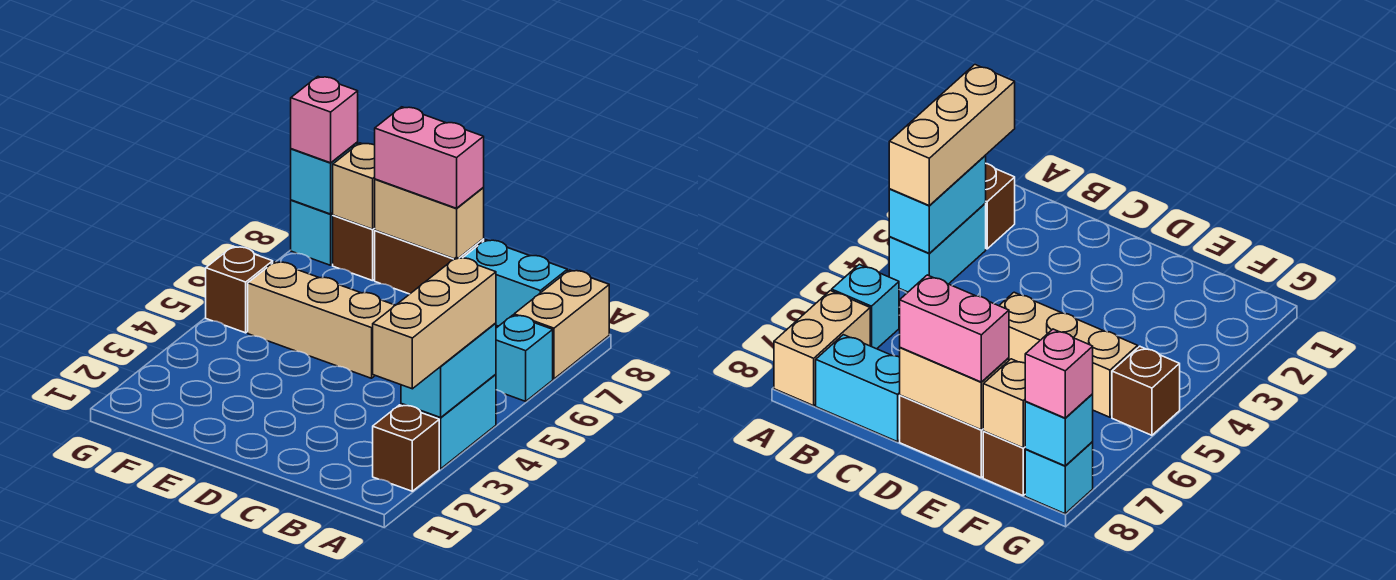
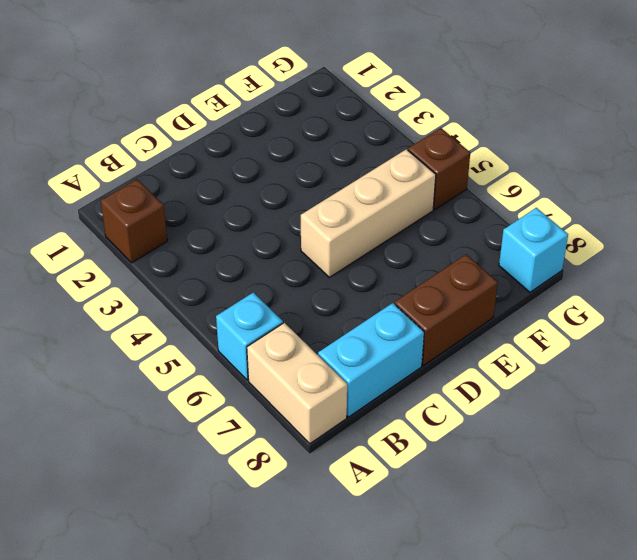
none -> cyan 1x2 brick [401,374,496,469]
none -> brown 1x1 brick [333,215,375,281]
none -> cyan 1x2 brick [401,323,496,417]

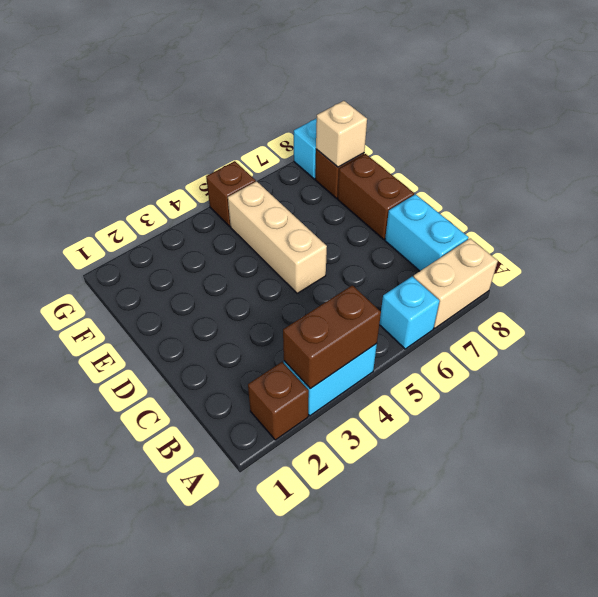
brown 1x2 brick [283,285,381,389] -> cyan 1x2 brick [401,323,496,417]
none -> tan 1x2 brick [375,179,484,259]
none -> cyan 1x1 brick [291,142,358,214]
none -> tan 1x3 brick [373,257,496,389]

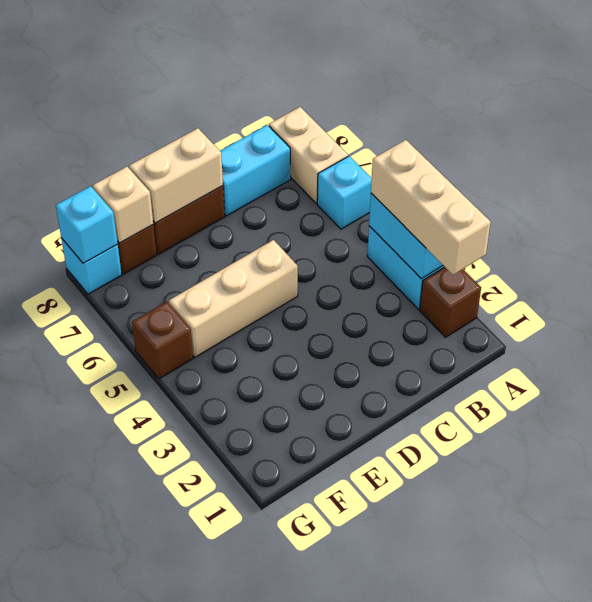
none -> pink 1x2 brick [375,107,484,208]
none -> pink 1x1 brick [291,77,358,163]

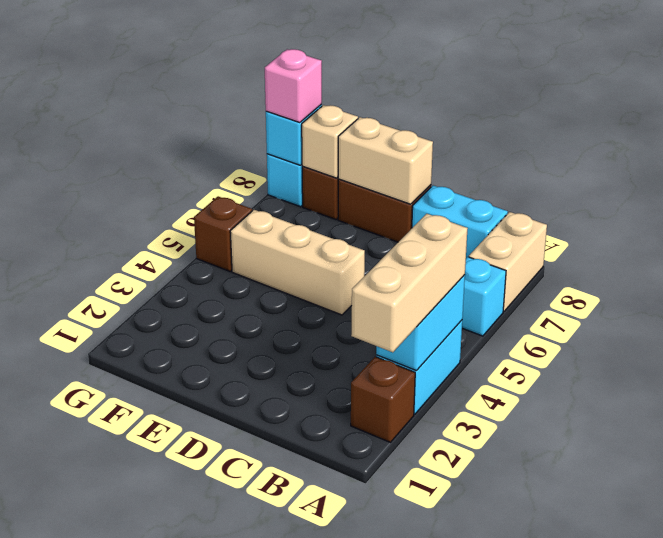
none -> pink 1x2 brick [375,107,484,208]

